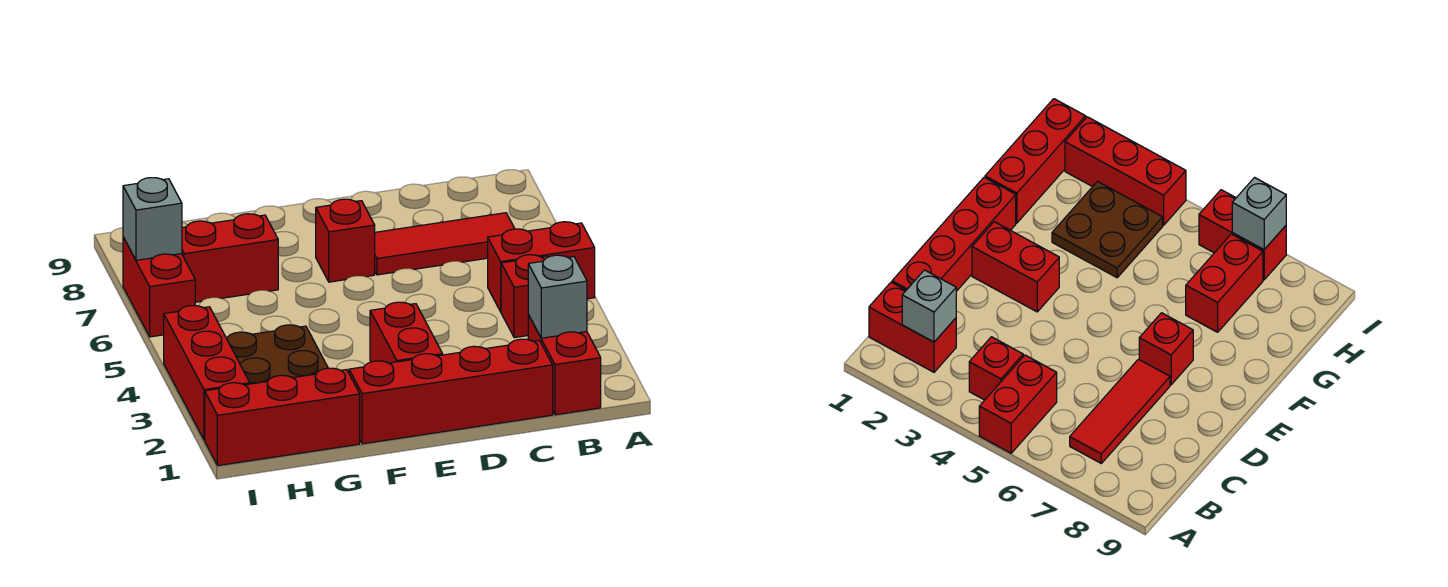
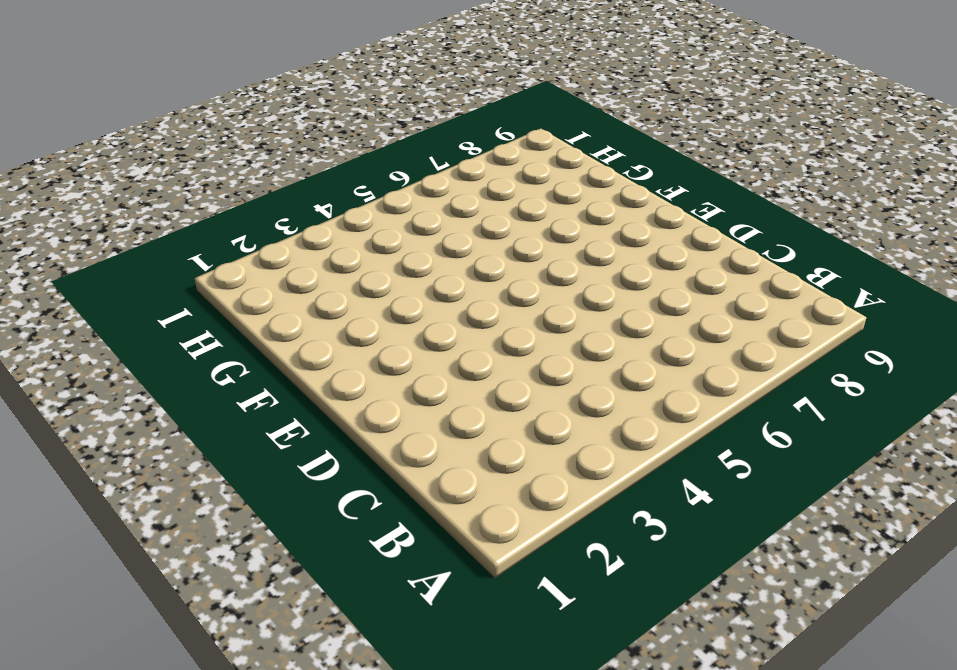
none -> red 1x2 brick [488,222,595,312]
none -> red 1x2 brick [528,315,601,415]
none -> red 1x1 brick [501,255,548,338]

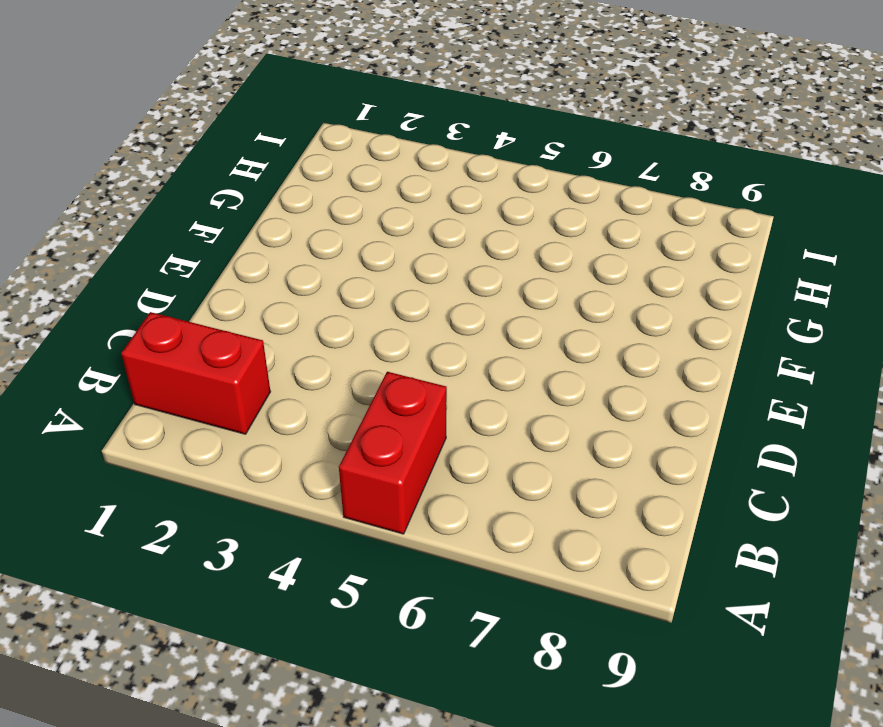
none -> red 1x1 brick [501,255,548,338]
none -> red 1x3 tile [375,213,515,275]
none -> red 1x4 brick [349,339,553,444]

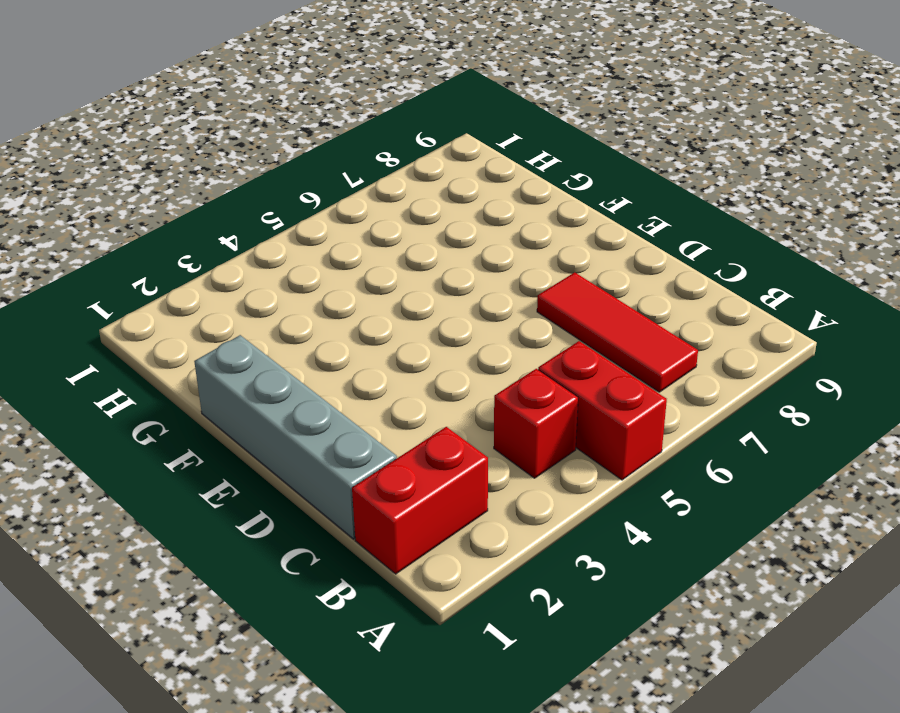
grey 1x4 brick [194,335,397,539] -> red 1x4 brick [349,339,553,444]
none -> red 1x2 brick [370,302,443,363]
none -> red 1x1 brick [316,199,375,282]
none -> red 1x3 brick [205,368,360,466]

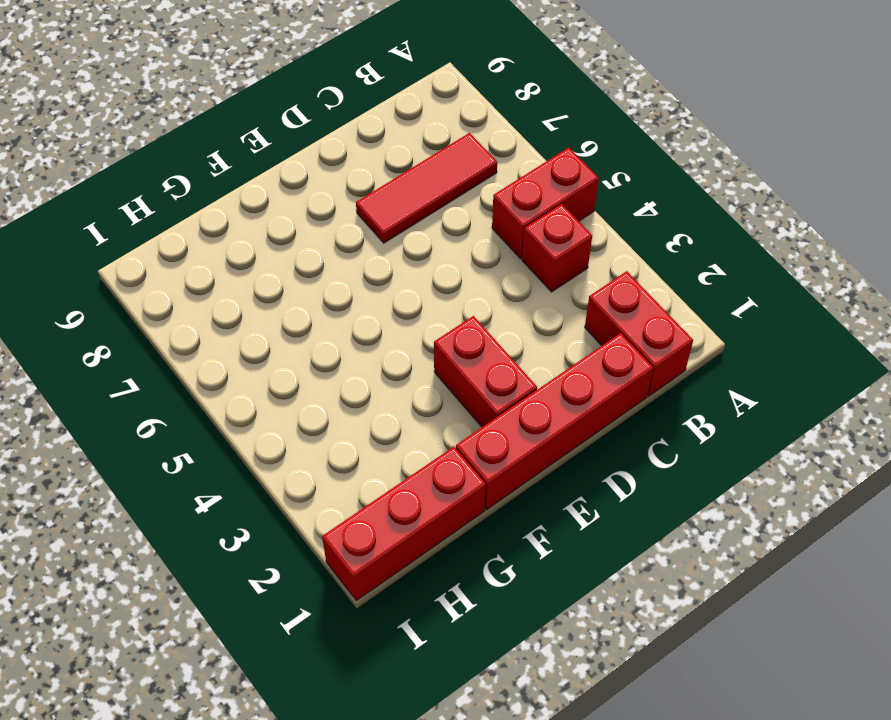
none -> red 1x1 brick [316,199,375,282]
none -> brown 2x2 plate [226,325,328,384]
none -> red 1x2 brick [182,214,278,302]

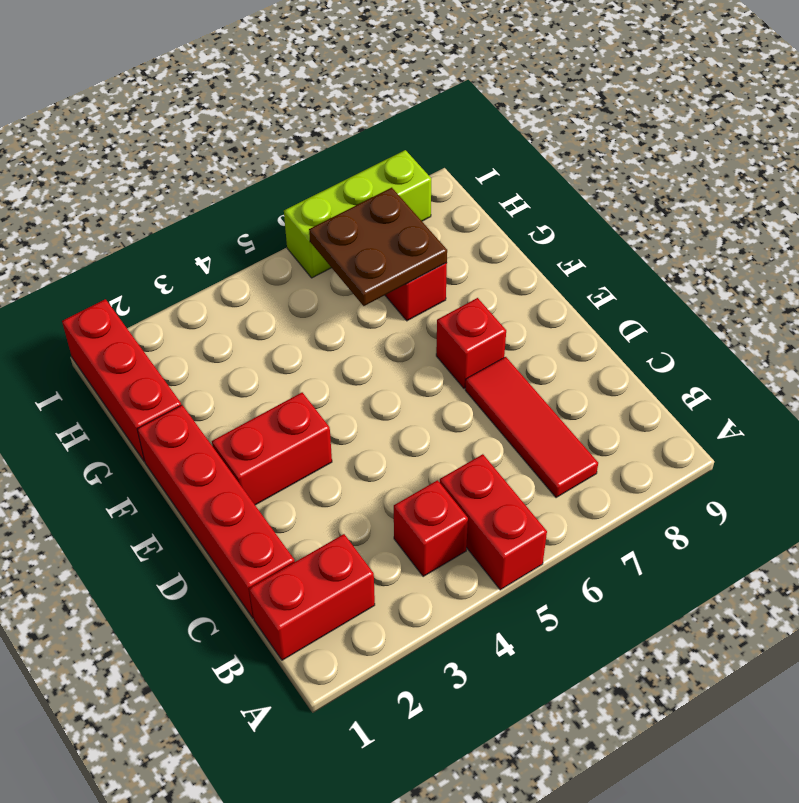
brown 2x2 plate [309,188,447,306] -> brown 2x2 plate moved to [226,325,328,384]
lime 1x3 brick [284,150,431,278] -> red 1x2 brick [123,237,195,337]
none -> red 1x3 brick [164,306,250,440]
none -> grey 1x1 brick [528,255,587,338]
none -> grey 1x1 brick [123,178,182,260]

